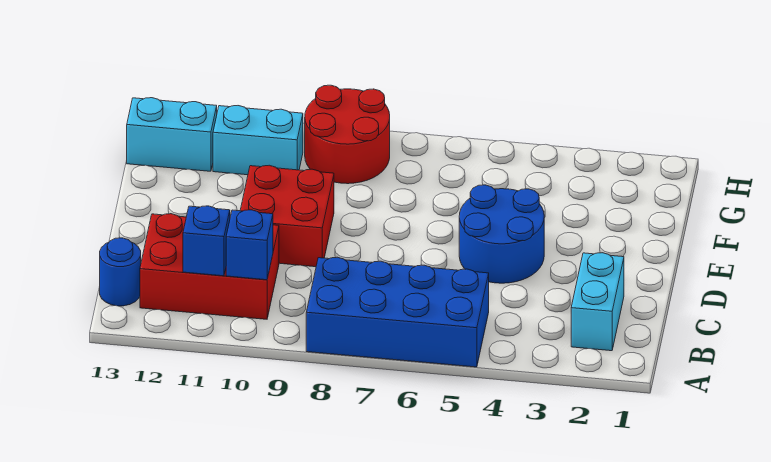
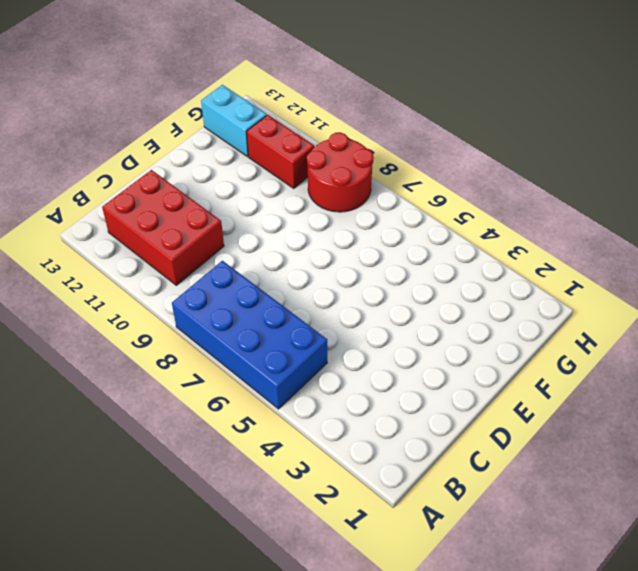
red 1x2 brick [247,115,314,188] -> cyan 1x2 brick [213,106,303,175]
none -> cyan 1x2 brick [571,253,624,351]
none -> blue 1x1 round brick [100,238,141,306]

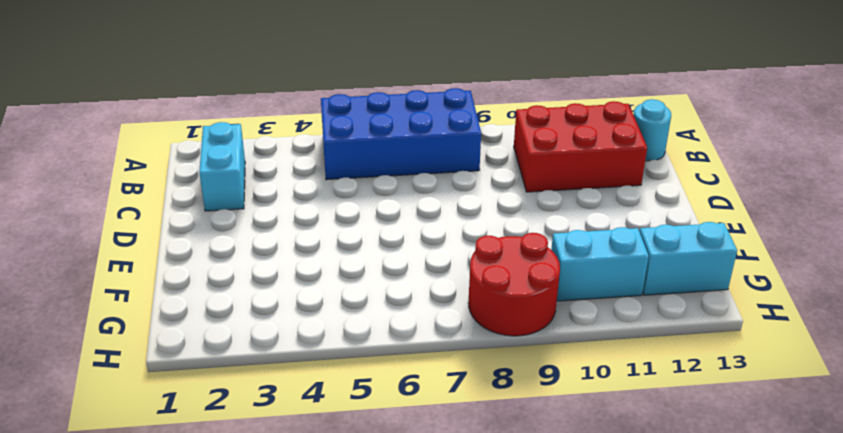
cyan 1x1 round brick [634,99,671,161] -> blue 1x1 round brick [100,238,141,306]
none -> blue 2x2 round brick [459,185,544,283]
none -> red 2x2 brick [240,165,334,267]

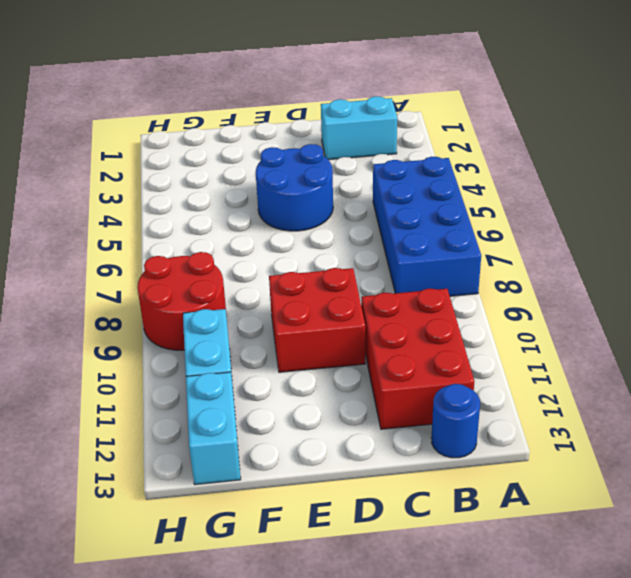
none -> blue 1x1 brick [226,210,273,280]
none -> blue 1x1 brick [183,206,230,276]

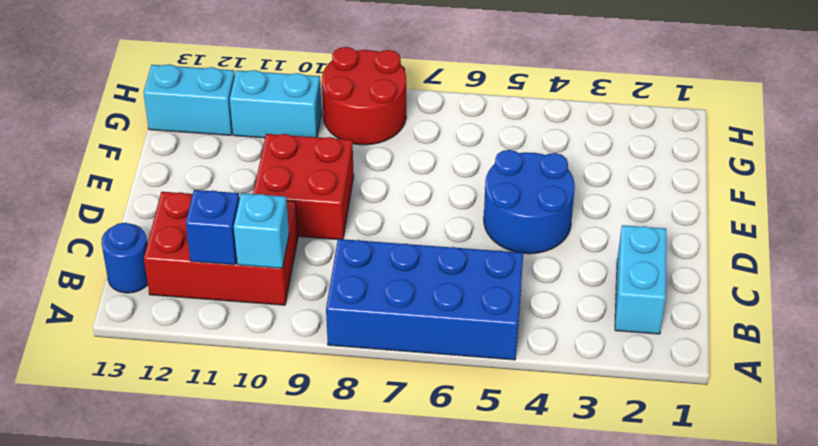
cyan 1x1 brick [234,193,289,268] -> blue 1x1 brick [226,210,273,280]

